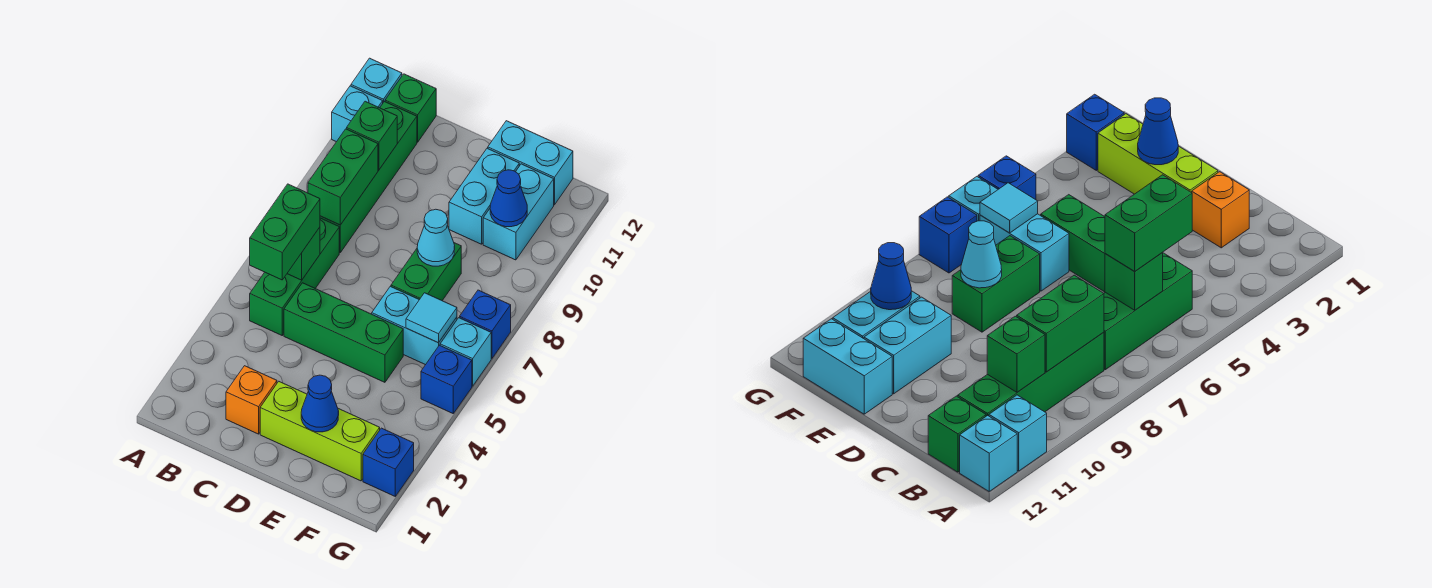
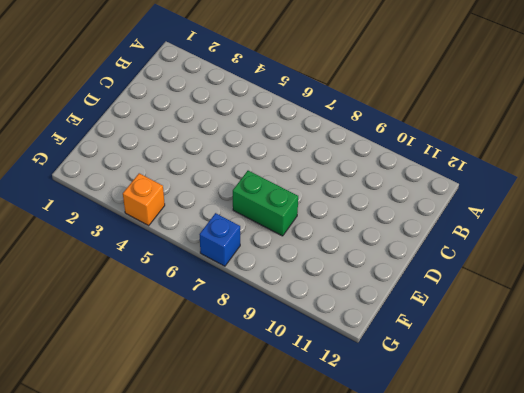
orange 1x1 brick [123,173,165,226] -> orange 1x1 brick moved to [226,366,277,434]
none -> cyan 1x1 brick [332,86,383,142]
none -> cyan 1x1 brick [351,58,402,102]
none -> green 1x3 brick [250,218,339,335]

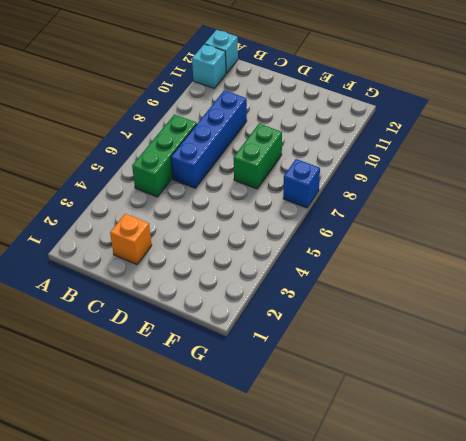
blue 1x4 brick [171,90,247,188] -> none
none -> green 1x4 brick [320,102,417,253]
none -> green 1x1 brick [385,74,436,142]
none -> green 1x3 brick [284,283,403,382]

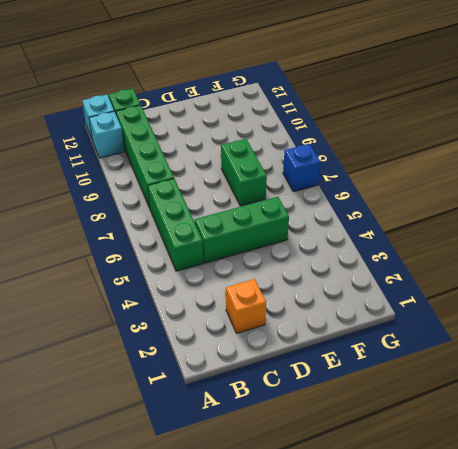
none -> lime 1x3 brick [260,382,380,481]
none -> cyan 1x2 brick [372,286,457,365]
none -> cyan 1x2 brick [449,148,519,244]

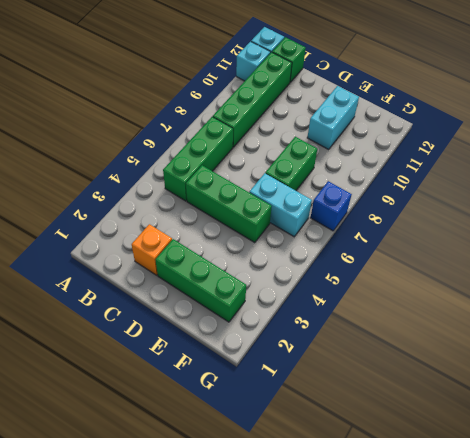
green 1x3 brick [156,239,246,322] -> lime 1x3 brick [260,382,380,481]
none -> cyan 1x2 brick [488,121,573,205]
none -> cyan 1x2 brick [483,164,554,260]
none -> blue 1x1 brick [363,428,414,496]

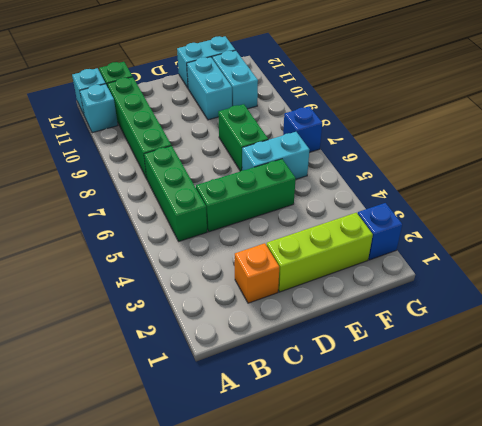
none -> blue 1x1 brick [421,345,472,413]
none -> cyan 1x1 brick [440,318,491,386]
none -> green 1x1 brick [287,227,320,280]

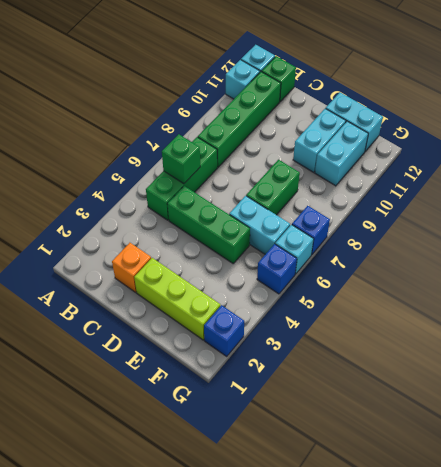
none -> green 1x2 brick [308,129,378,225]
none -> green 1x1 brick [347,101,397,170]
none -> blue 1x1 cone [301,375,339,432]

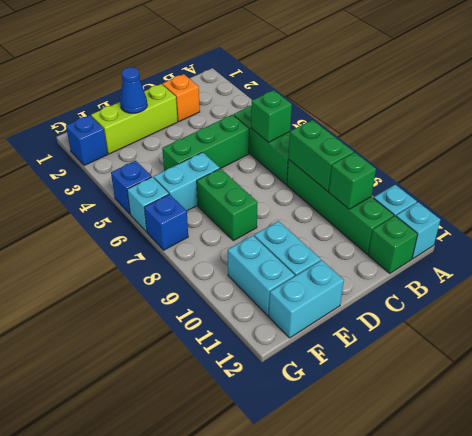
none -> cyan 1x1 cone [417,209,455,266]
none -> cyan 1x1 tile [406,293,457,343]
none -> blue 1x1 cone [490,170,527,227]

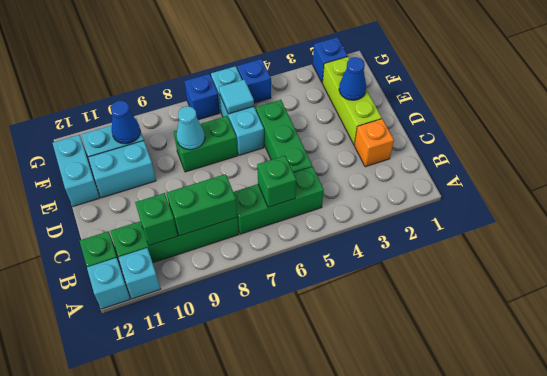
none -> green 1x2 brick [250,184,320,280]

